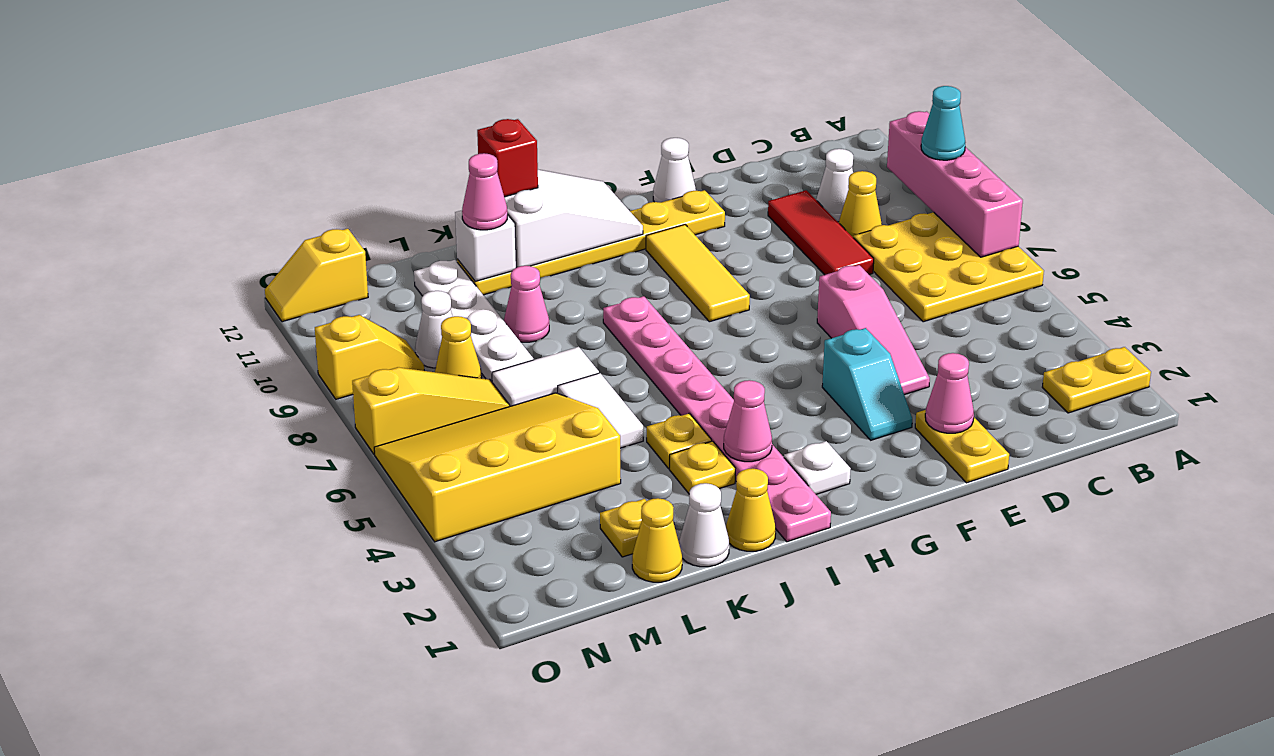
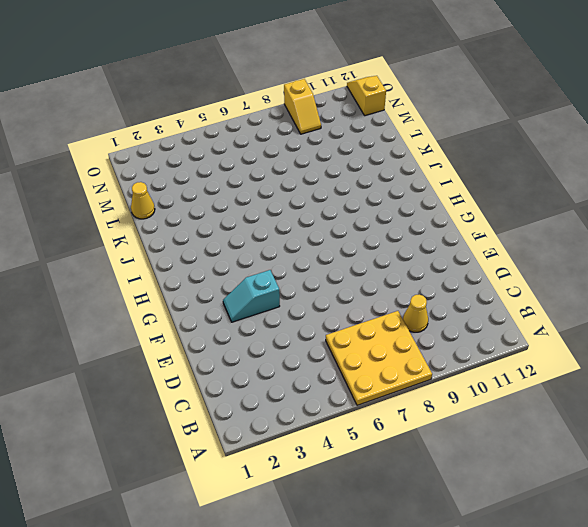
none -> yellow 1x2 plate [1042,347,1151,413]
none -> white 1x1 cone [816,149,853,222]
none -> red 1x3 tile [768,190,874,275]
none -> yellow 1x2 plate [915,410,1009,483]

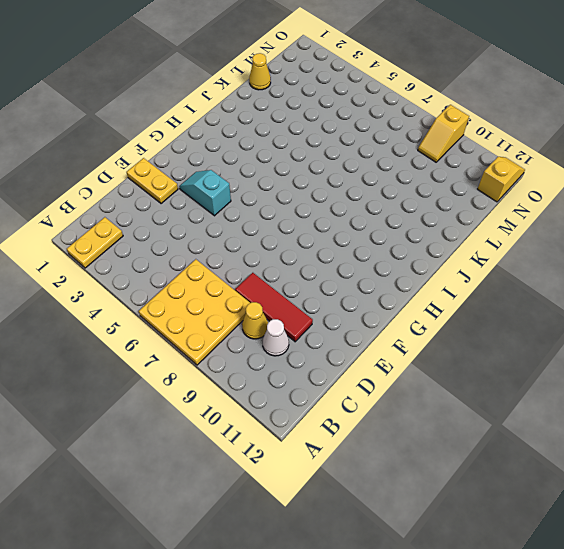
none -> pink 1x3 slope [817,265,930,395]
none -> yellow 1x6 plate [457,190,725,295]
none -> white 1x1 cone [653,138,696,203]
none -> yellow 1x3 tile [646,225,750,322]

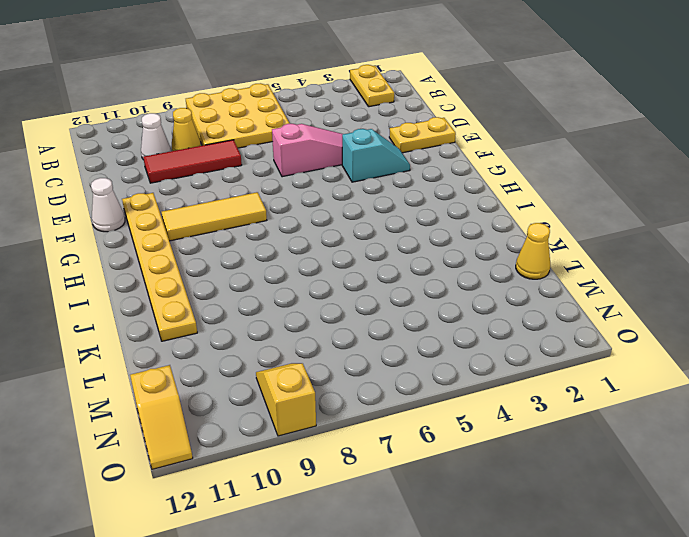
none -> white 1x1 plate [784,441,851,494]
none -> pink 1x8 plate [603,296,831,542]
none -> yellow 1x1 cone [726,468,776,551]
none -> yellow 1x1 plate [669,441,736,493]

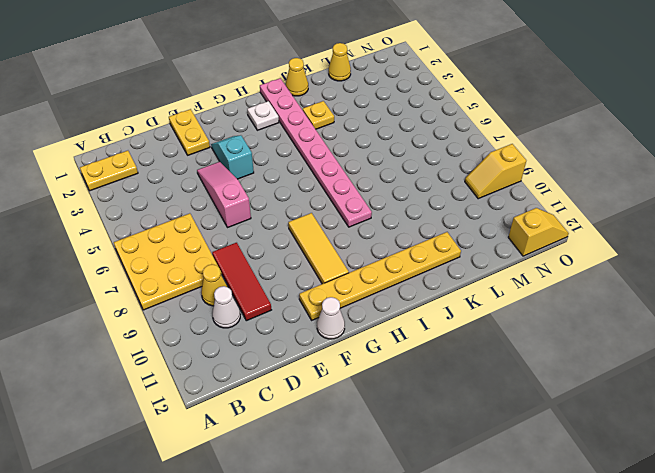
none -> yellow 1x1 plate [647,414,712,469]
none -> white 1x1 cone [679,483,729,567]
none -> white 1x2 tile [558,373,643,448]
none -> white 1x2 tile [492,347,599,406]

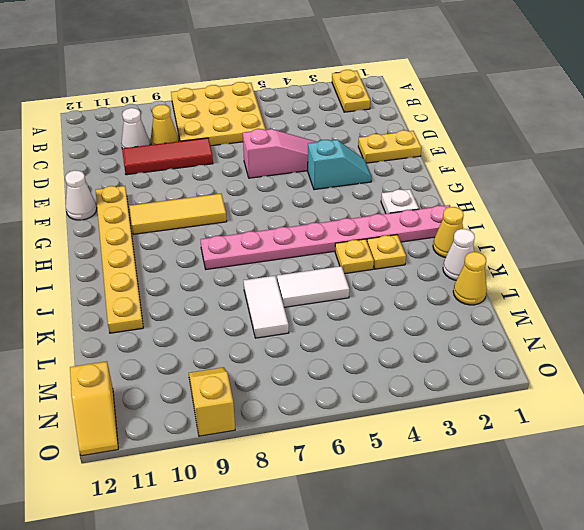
none -> pink 1x1 cone [504,266,549,342]
none -> yellow 1x1 plate [600,499,646,557]
none -> yellow 3x4 slope [374,393,621,542]
none -> white 1x4 plate [414,260,534,382]

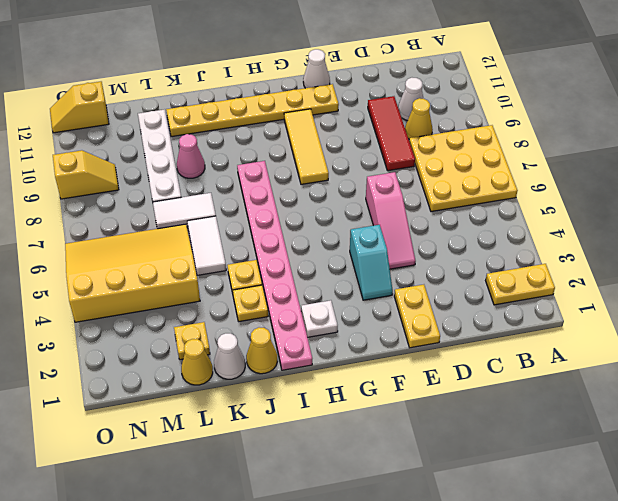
none -> yellow 1x3 slope [352,367,510,454]
none -> yellow 1x1 cone [435,316,482,378]
none -> white 1x1 cone [415,291,453,368]
none -> pink 1x4 brick [887,111,1023,257]

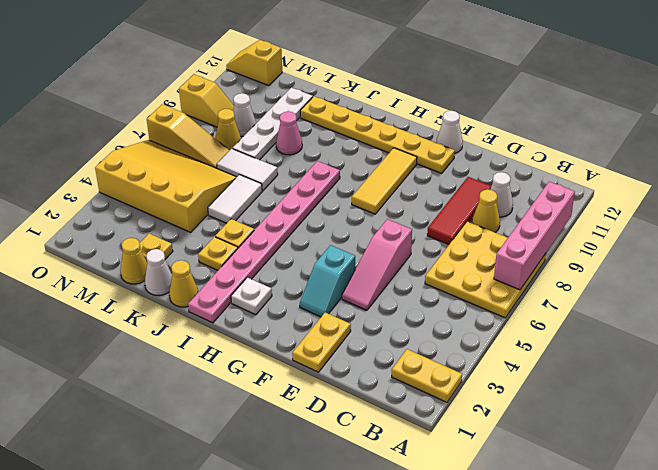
none -> pink 1x1 cone [925,353,974,433]
none -> white 2x3 slope [504,170,643,267]
none -> pink 1x1 cone [724,380,772,462]
none -> white 1x1 brick [455,210,516,281]

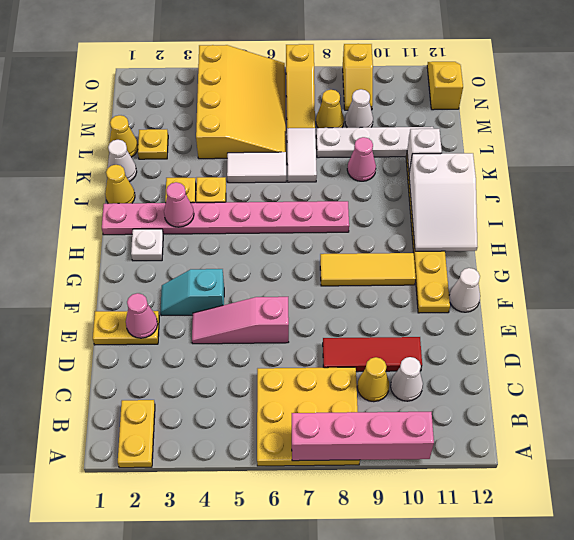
none -> cyan 1x1 cone [921,86,965,160]
none -> red 1x1 brick [477,119,538,197]
none -> pink 1x1 cone [462,153,508,230]

